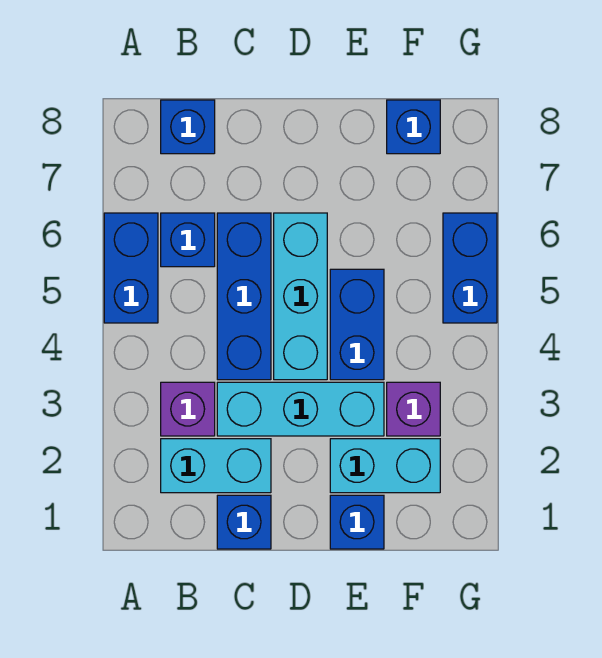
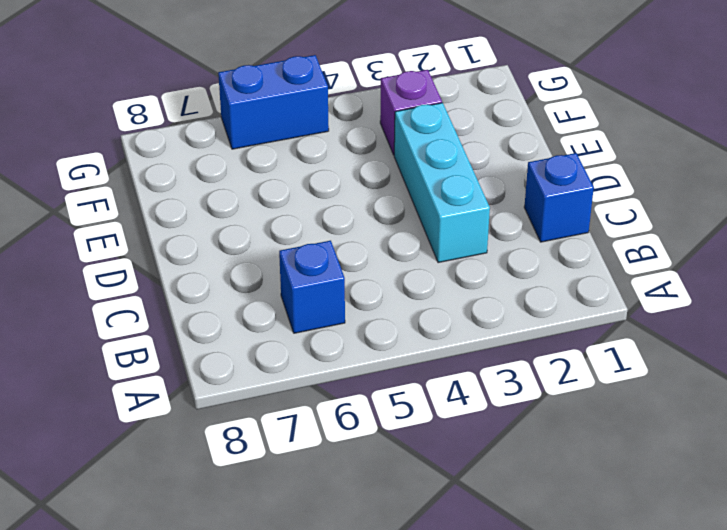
none -> blue 1x2 brick [104,213,158,323]
none -> cyan 1x2 brick [161,439,271,493]
none -> purple 1x1 brick [161,382,215,436]

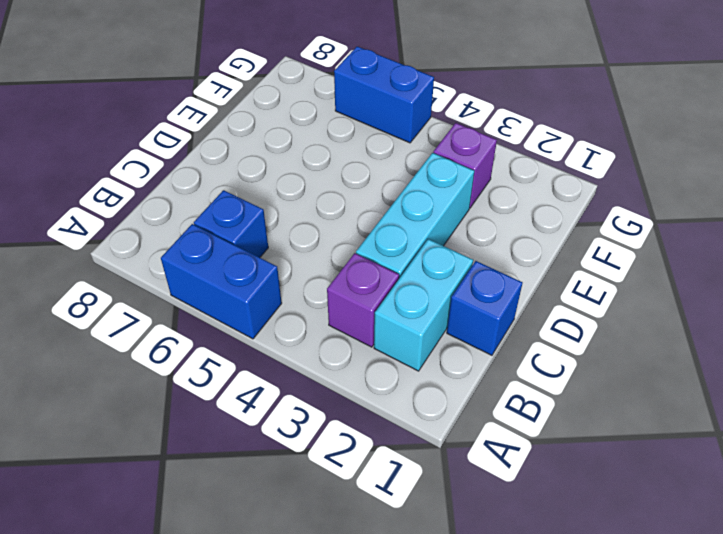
none -> blue 1x1 brick [161,100,215,154]
none -> blue 1x3 brick [217,213,271,380]
none -> cyan 1x3 brick [274,213,327,380]

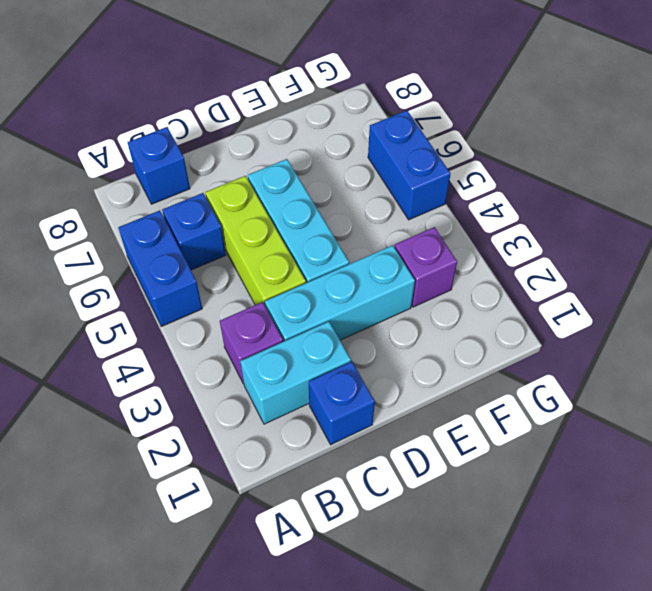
lime 1x3 brick [205,176,306,306] -> blue 1x3 brick [217,213,271,380]
none -> blue 1x1 brick [330,495,384,549]
none -> cyan 1x2 brick [330,439,440,493]
none -> blue 1x2 brick [330,269,384,380]

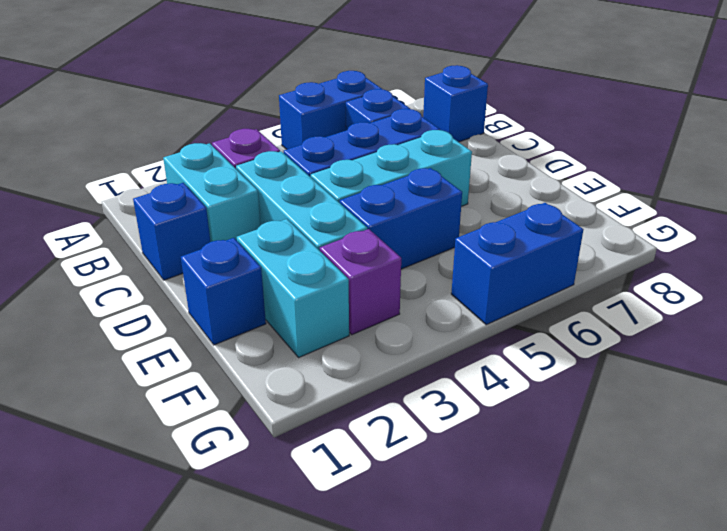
none -> blue 1x1 brick [387,100,440,154]

